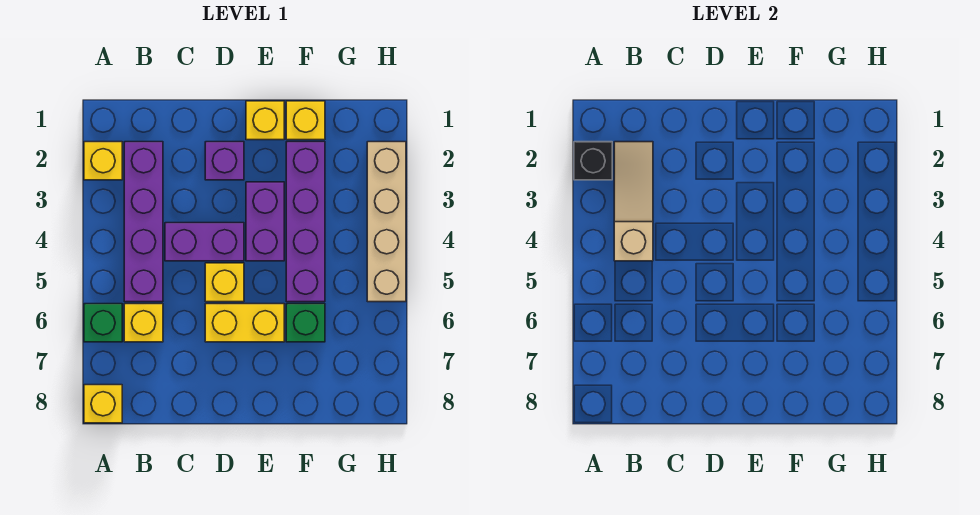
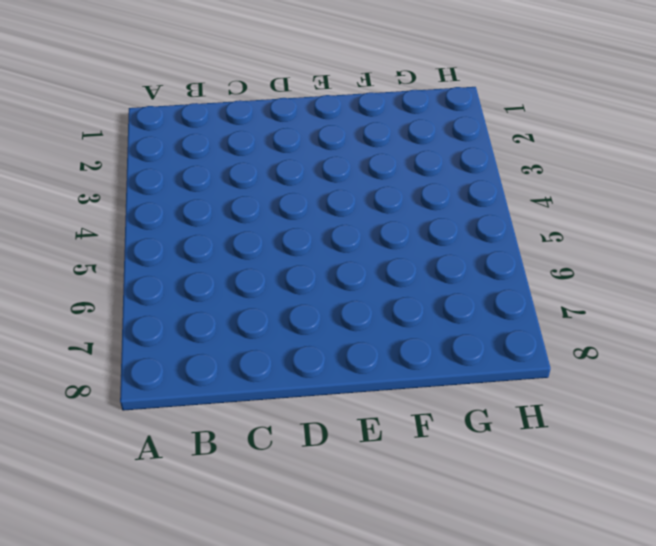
none -> yellow 1x1 brick [84,142,122,180]
none -> green 1x1 brick [84,304,122,342]
none -> yellow 1x1 brick [84,385,122,423]

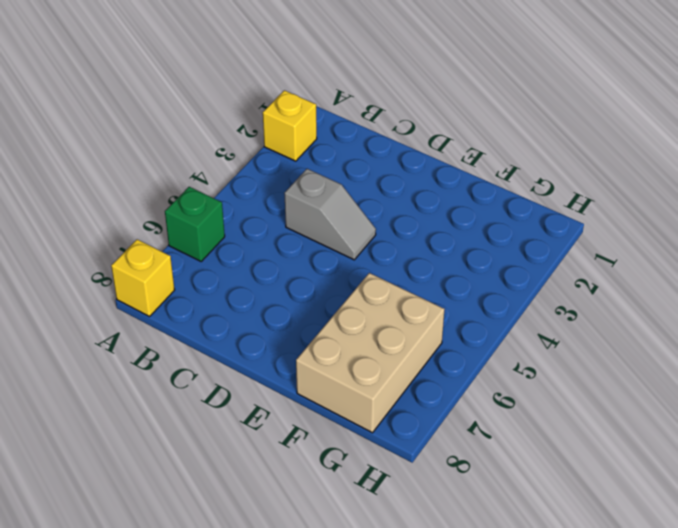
grey 1x2 slope [284,169,376,260] -> purple 1x2 brick [165,223,244,261]
tan 2x3 brick [296,273,445,433] -> green 1x1 brick [286,304,325,342]
none -> purple 1x4 brick [124,142,163,302]
none -> yellow 1x1 brick [124,304,163,342]
none -> purple 1x1 brick [205,142,244,180]

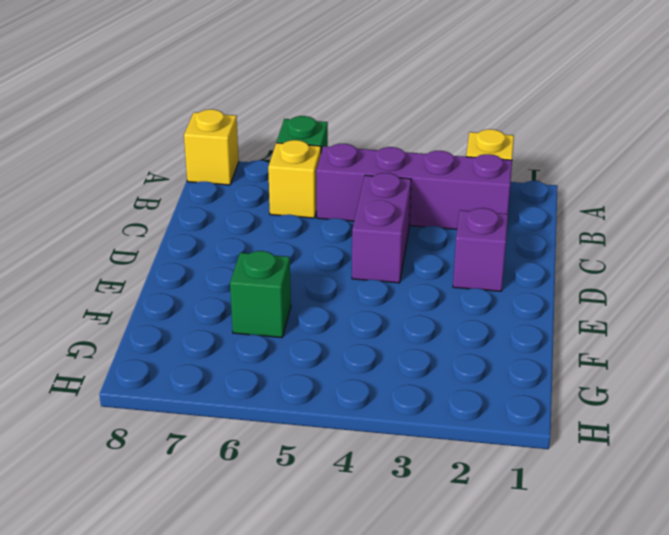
none -> yellow 1x1 brick [205,263,244,302]
none -> yellow 1x2 brick [205,304,284,342]
none -> yellow 1x1 brick [246,101,284,140]

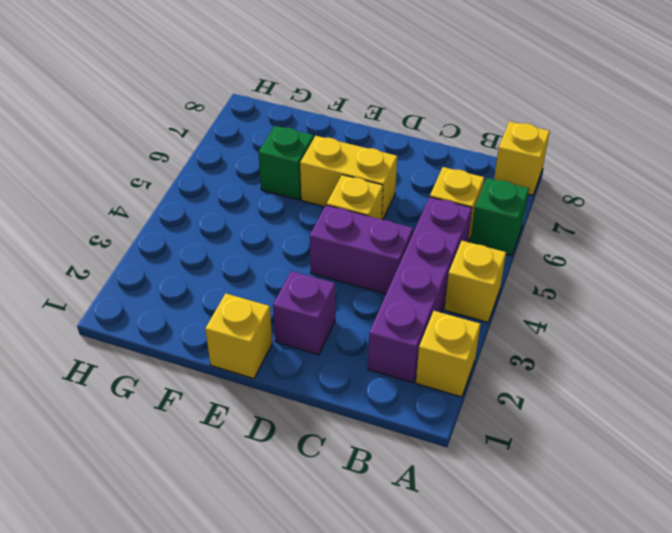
yellow 1x1 brick [444,241,506,322] -> yellow 1x1 brick moved to [286,101,325,140]
none -> purple 1x2 brick [246,182,284,261]
none -> purple 1x4 brick [286,142,325,302]
none -> tan 1x4 brick [367,142,406,302]

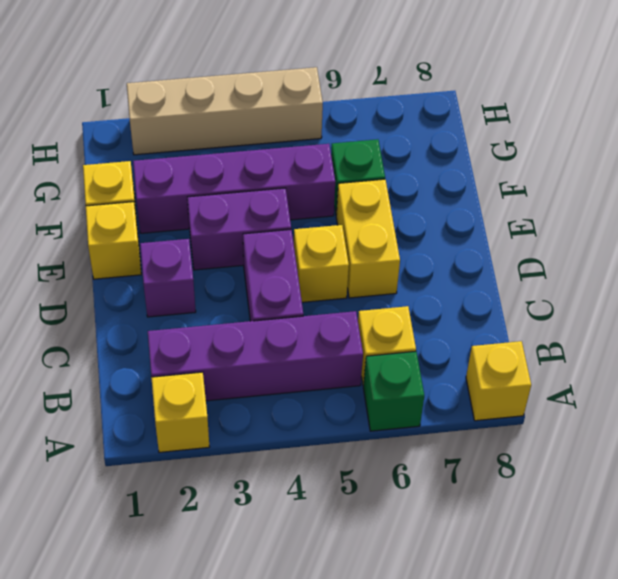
none -> black 1x1 brick [574,142,612,180]
none -> tan 1x3 slope [614,142,653,261]

